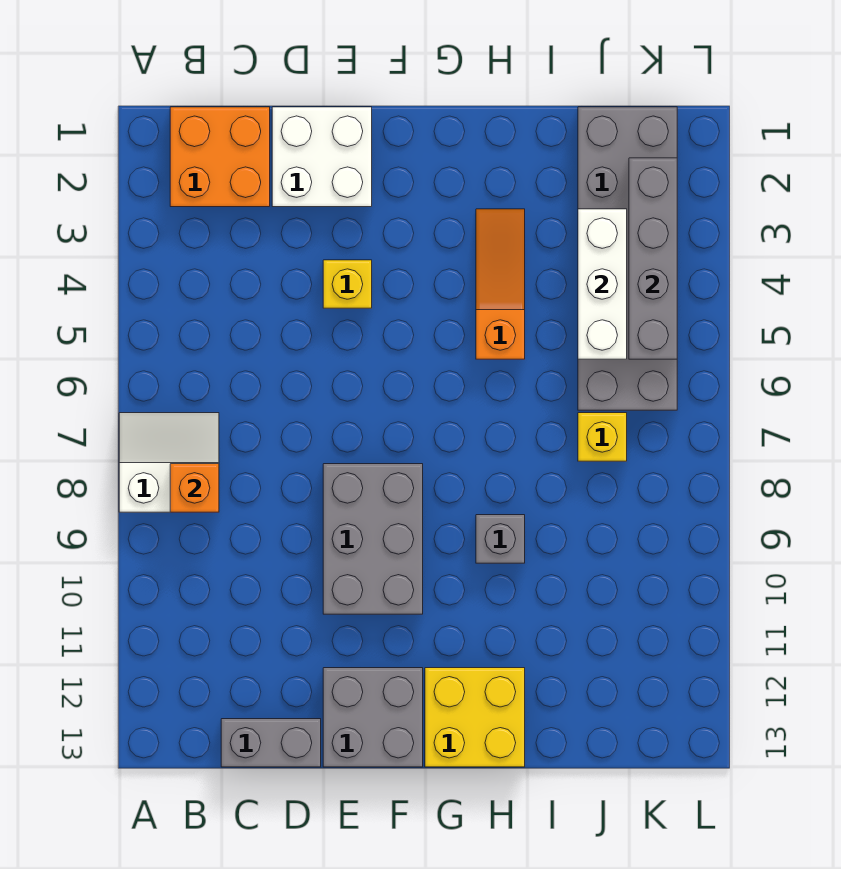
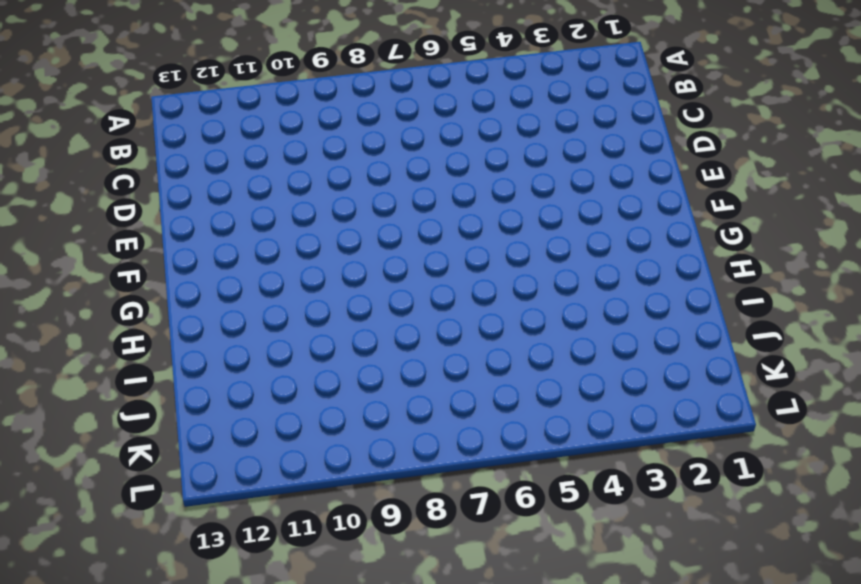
none -> white 2x2 slope [119,413,219,512]
none -> orange 2x2 brick [170,107,270,207]
none -> grey 1x2 brick [221,719,321,767]

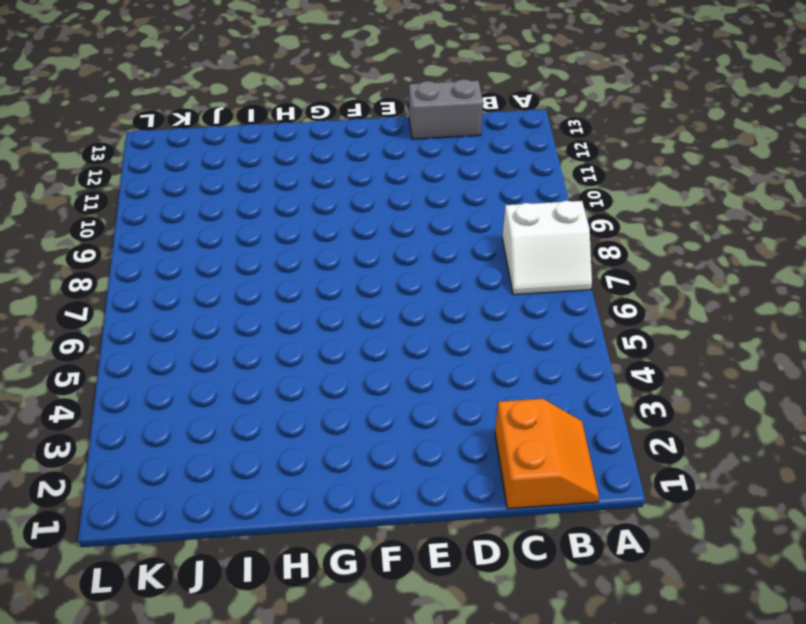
orange 2x2 slope [495,399,599,509] -> orange 2x2 brick [170,107,270,207]
none -> white 2x2 brick [272,107,372,207]
none -> yellow 1x1 brick [323,260,372,308]
none -> grey 2x3 brick [323,464,423,614]

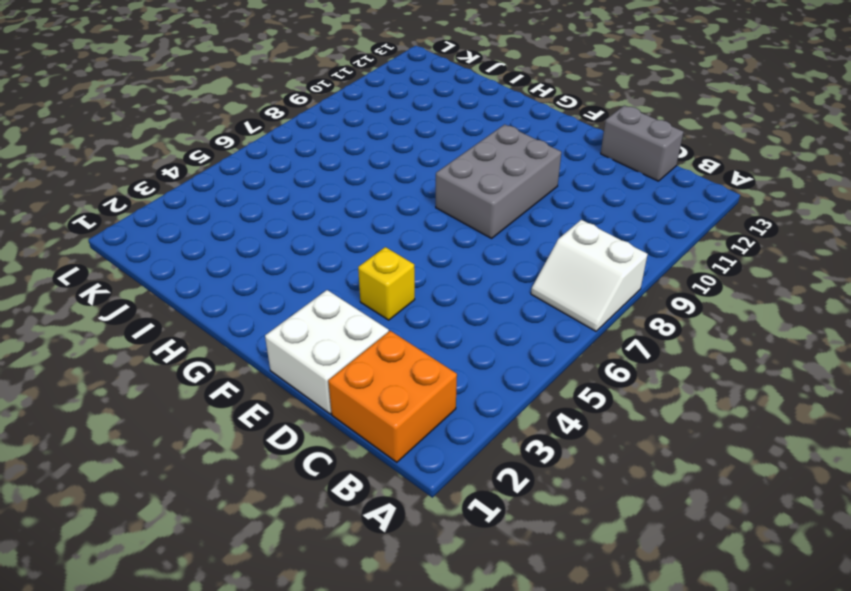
none -> grey 2x2 brick [323,668,423,767]
none -> yellow 2x2 brick [425,668,525,767]
none -> orange 1x3 slope [476,209,525,359]

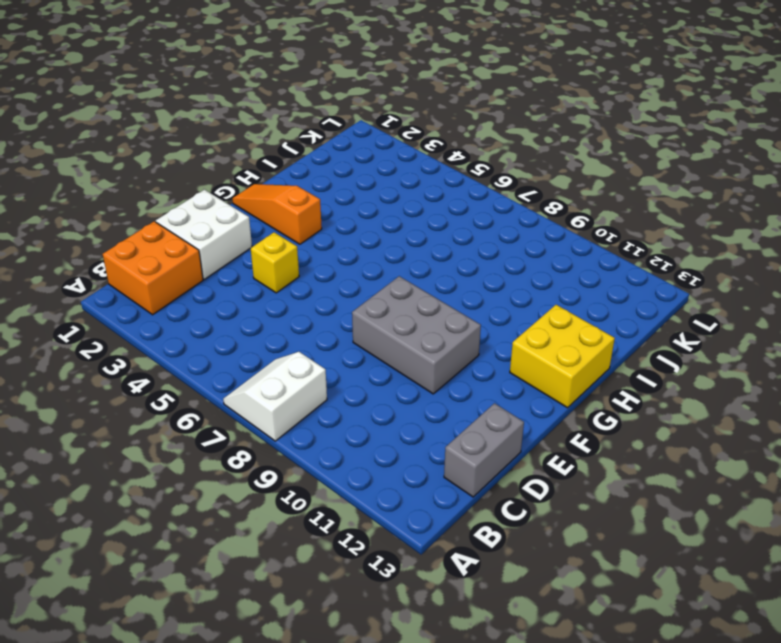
orange 1x3 slope [232,184,322,244] -> orange 1x3 slope moved to [476,209,525,359]
none -> grey 2x2 brick [323,668,423,767]
none -> grey 1x1 brick [476,515,525,563]
none -> grey 2x6 brick [578,107,677,410]

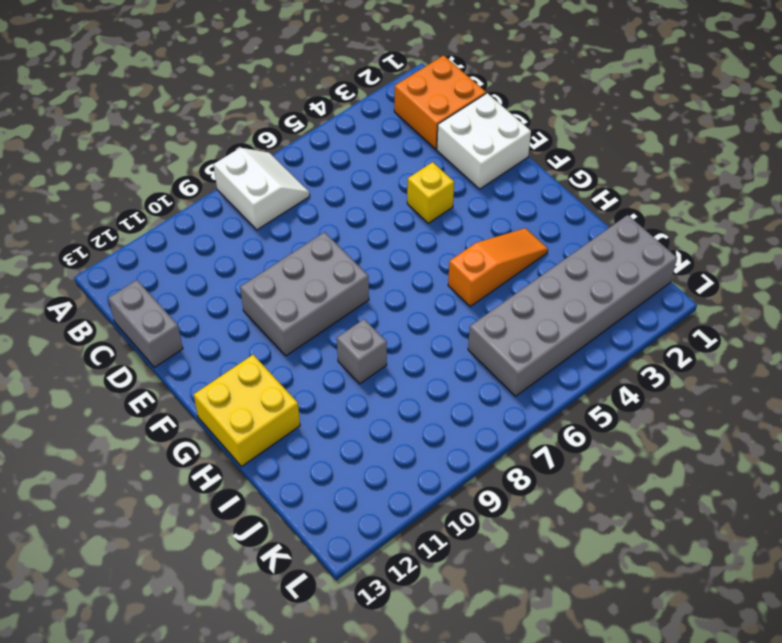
none -> grey 2x2 brick [323,668,423,767]
none -> yellow 1x1 brick [578,413,627,461]
none -> orange 1x1 brick [170,464,219,512]

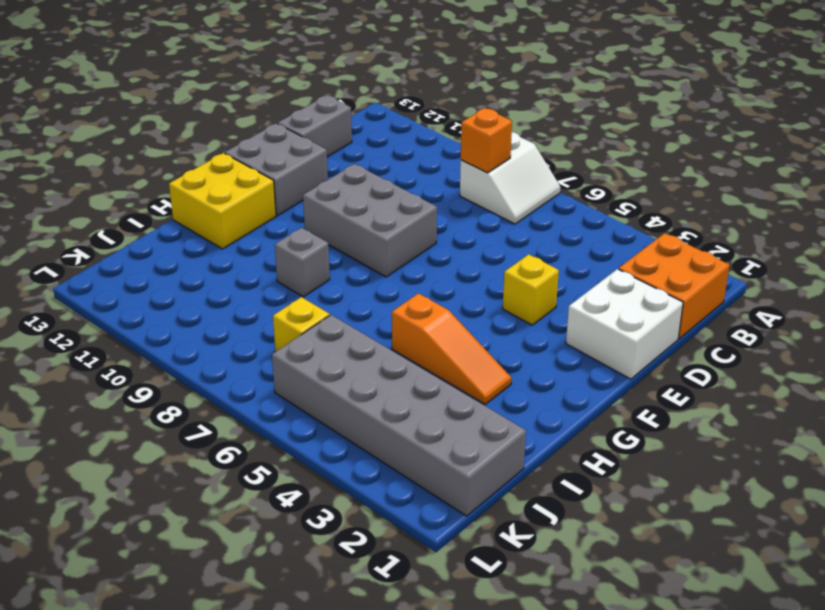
none -> white 1x3 brick [578,209,627,359]
none -> grey 1x4 brick [629,158,677,359]

